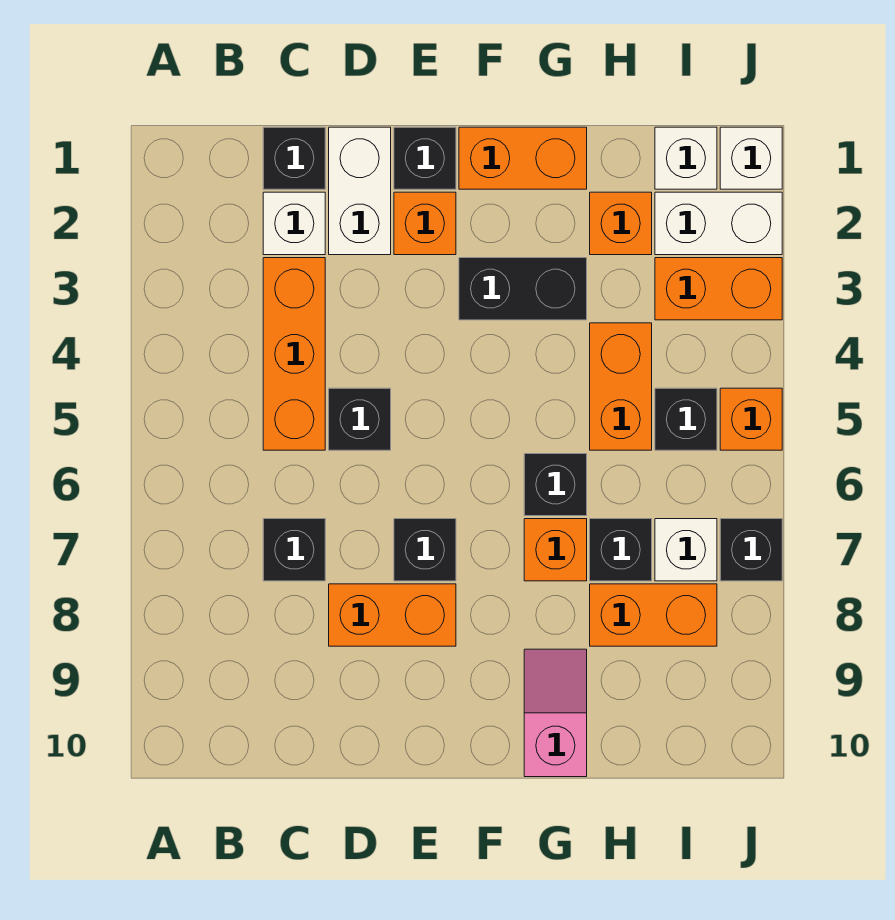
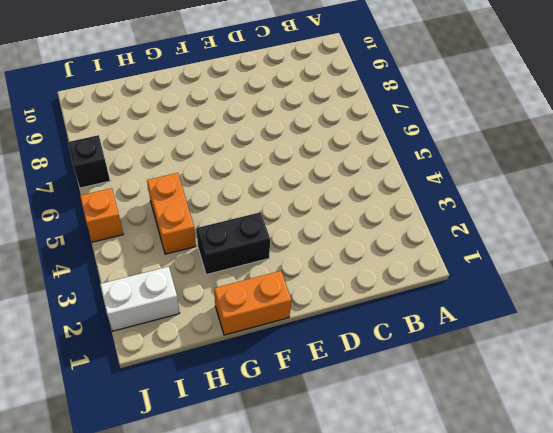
none -> black 1x1 brick [263,127,325,189]
none -> white 1x1 brick [263,192,325,255]
none -> orange 1x3 brick [263,258,325,450]

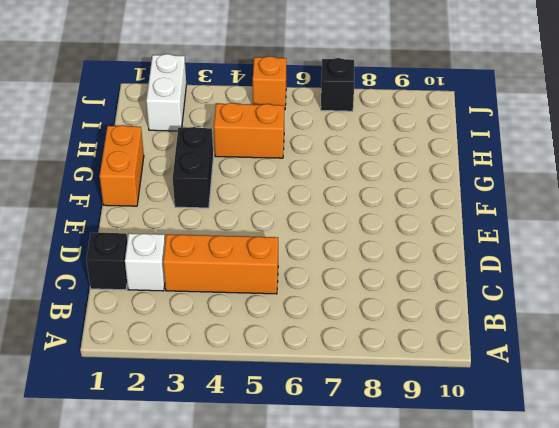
none -> black 1x1 brick [263,519,325,581]
none -> white 1x2 brick [329,127,391,255]
none -> black 1x1 brick [329,388,391,450]

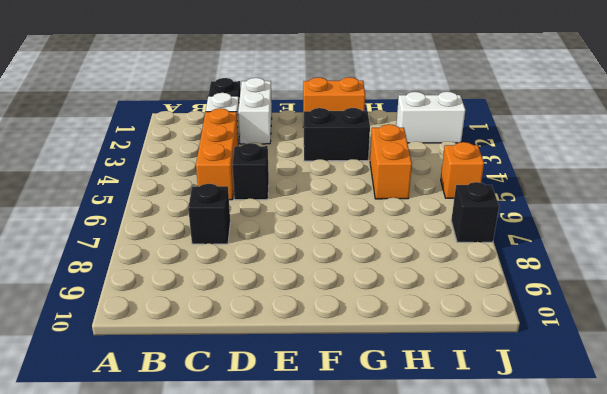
none -> orange 1x2 brick [329,584,456,646]
none -> black 1x1 brick [394,127,456,189]
none -> orange 1x1 brick [394,192,456,255]

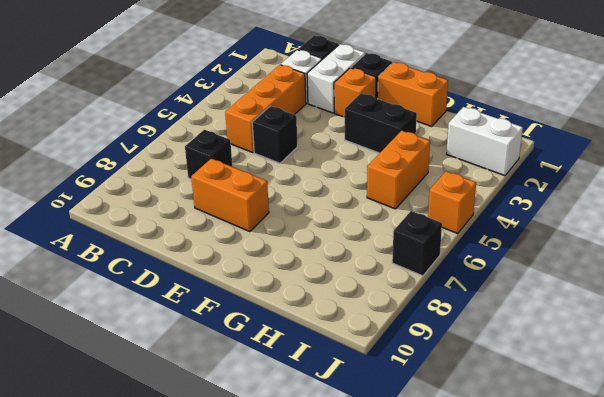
none -> black 1x1 brick [394,519,456,581]
none -> black 1x1 brick [524,454,587,516]
none -> orange 1x1 brick [524,519,587,581]

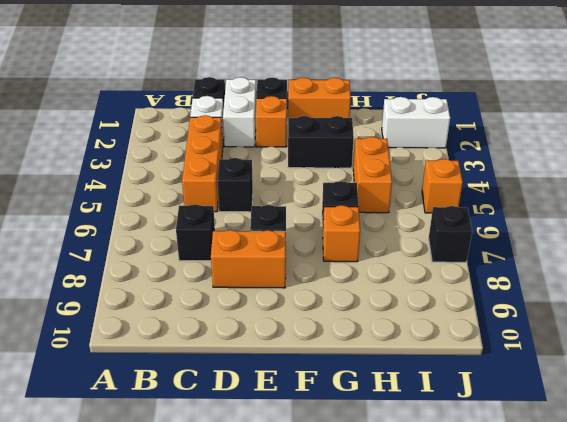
none -> pink 1x2 slope [524,649,587,777]
none -> orange 1x1 brick [590,192,652,255]
none -> black 1x1 brick [590,519,652,581]

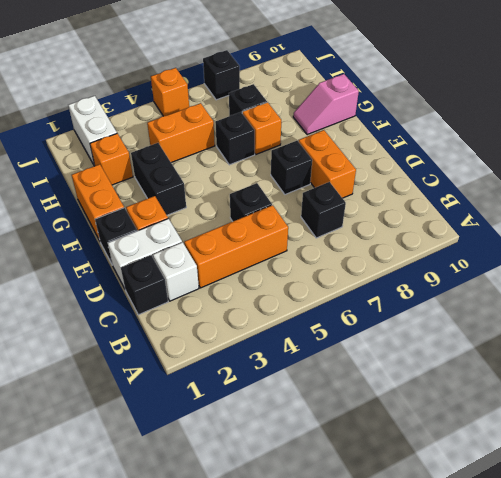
none -> orange 1x2 brick [590,584,717,646]
none -> white 1x1 brick [655,127,717,189]
none -> orange 1x2 brick [655,258,782,320]

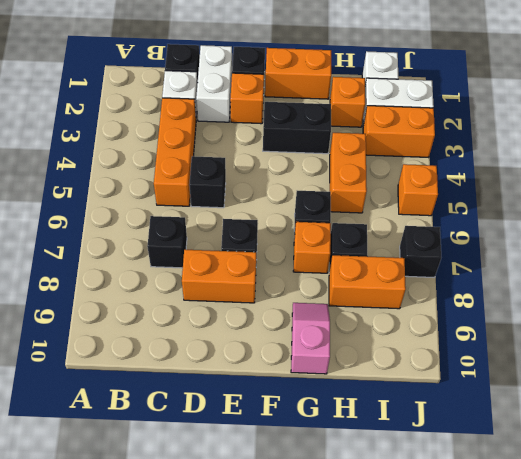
none -> black 1x1 brick [655,388,717,450]
none -> white 1x1 brick [655,519,717,581]
none -> white 1x1 brick [720,127,782,189]

